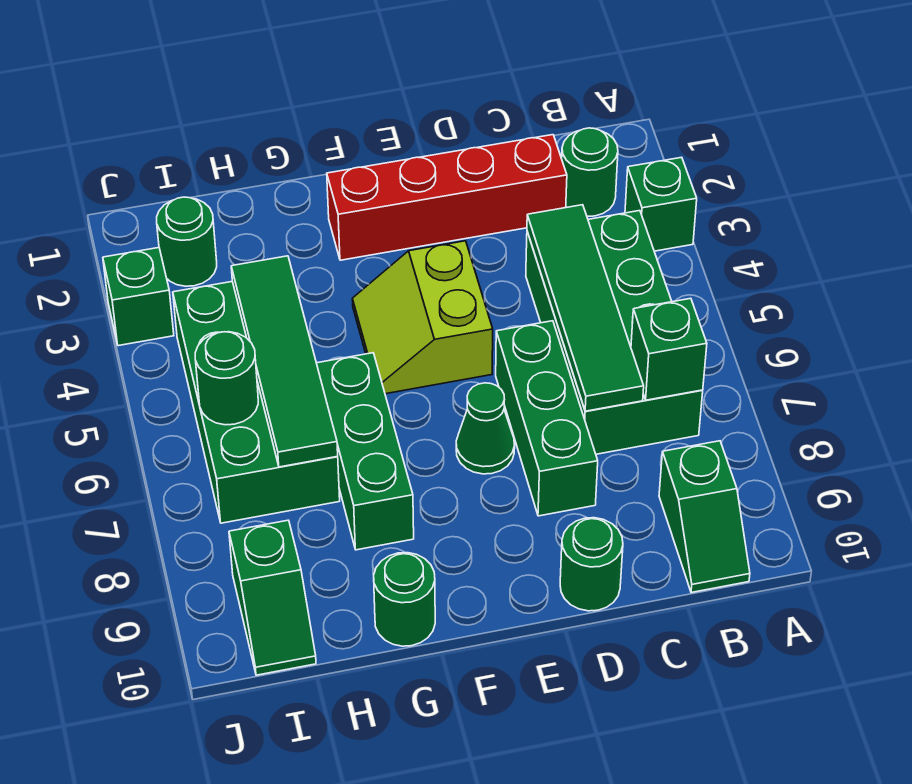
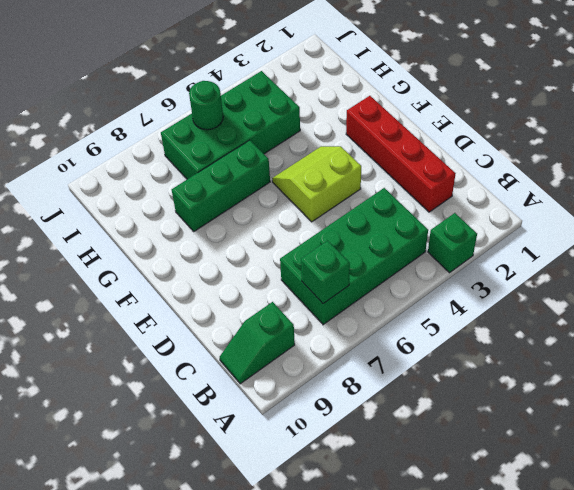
none -> green 1x1 round brick [562,128,618,216]
none -> green 1x3 brick [496,321,598,516]
none -> green 1x1 round brick [560,518,623,611]

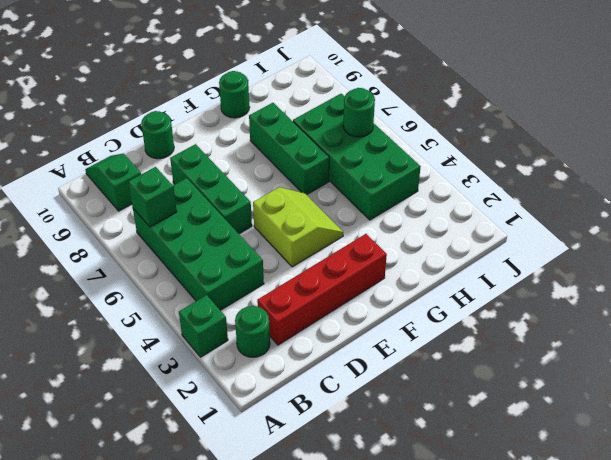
none -> green 1x1 cone [456,383,515,474]
none -> green 1x1 round brick [157,197,217,286]
none -> green 1x2 slope [229,520,316,675]

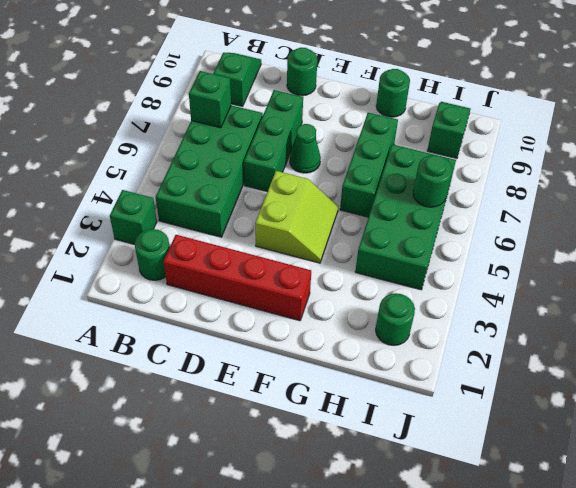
none -> green 1x1 brick [103,248,174,346]
none -> green 1x4 tile [527,205,644,411]
none -> green 1x4 tile [231,256,338,467]

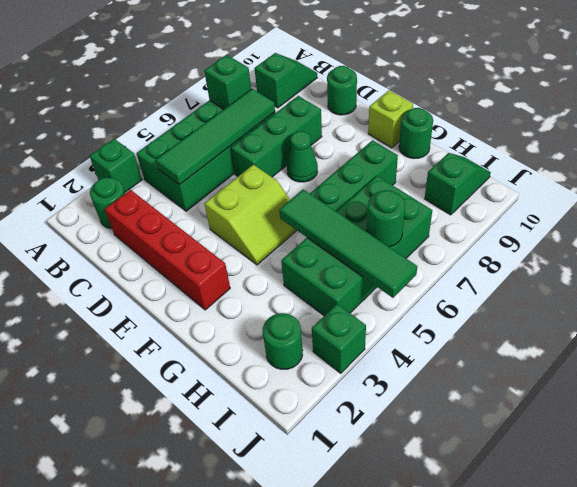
lime 1x1 brick [368,90,413,148] -> none
green 1x4 tile [279,190,417,298] -> green 1x4 tile turned to [231,256,338,467]

